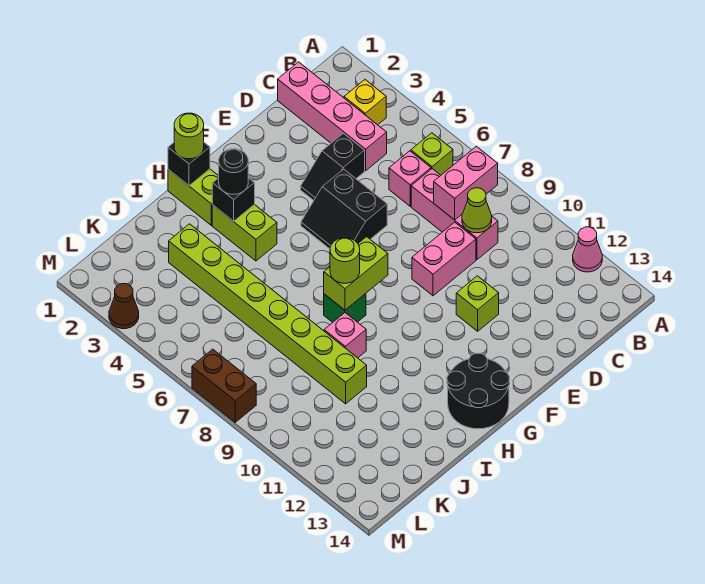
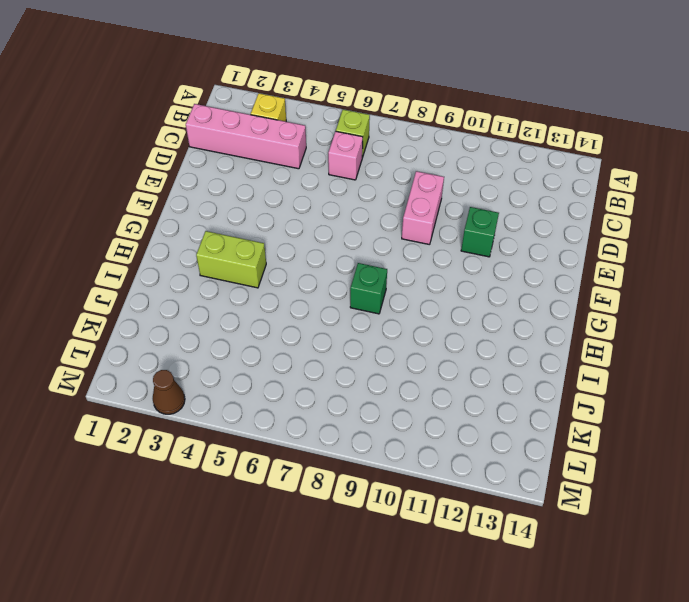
green 1x1 brick [461,207,499,257] -> lime 1x1 brick [456,276,499,331]
none -> pink 1x1 cone [573,227,602,272]
none -> pink 1x3 brick [411,169,498,260]
none -> black 1x2 slope [301,133,365,200]

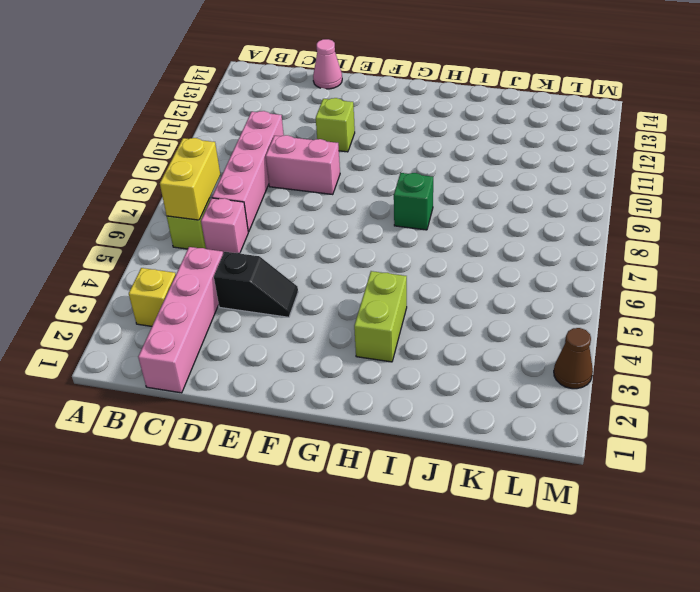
yellow 1x2 brick [160,138,220,220] -> none
pink 1x4 brick [212,111,284,232] -> pink 1x3 brick [411,169,498,260]
pink 1x1 cone [313,39,342,89] -> pink 1x1 cone moved to [573,227,602,272]
none -> black 2x2 slope [301,169,387,249]
none -> black 2x2 round brick [447,353,510,429]
none -> lime 1x2 brick [168,169,219,225]

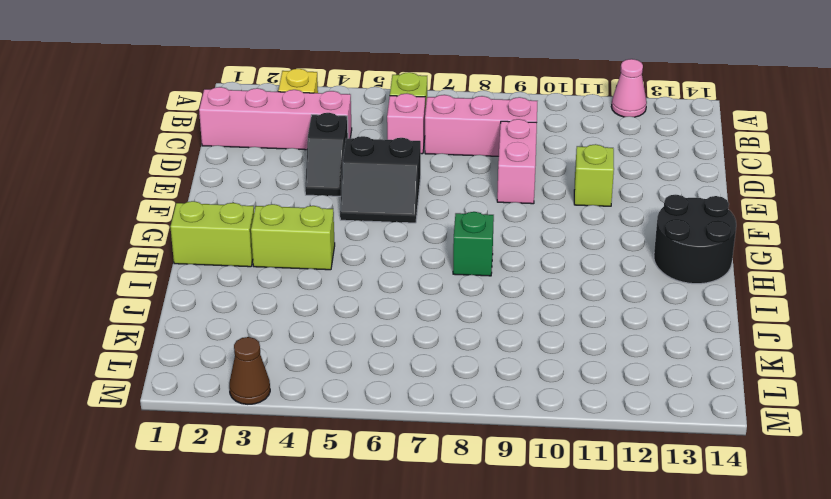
none -> pink 1x1 brick [324,313,366,358]
none -> lime 1x8 brick [169,224,367,404]
none -> brown 1x2 brick [192,349,256,422]

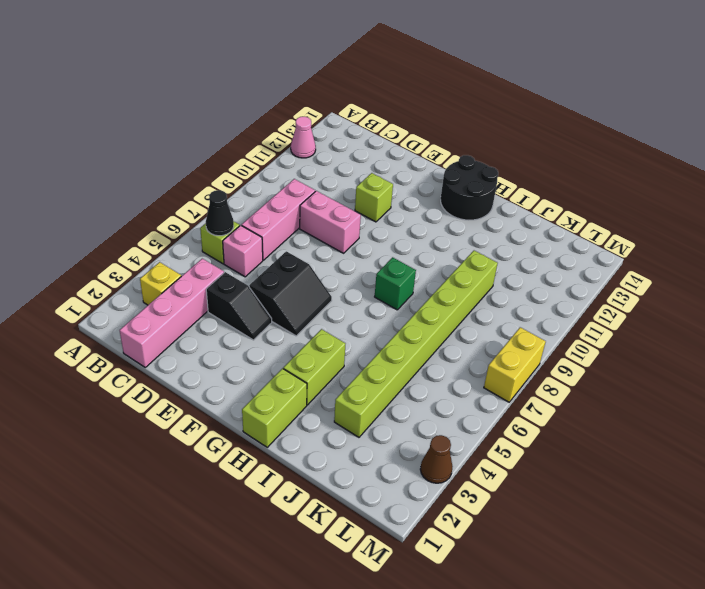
black 1x1 cone [206,190,234,236] -> none
yellow 1x2 brick [484,327,546,402] -> brown 1x2 brick [192,349,256,422]
none -> pink 1x1 brick [324,313,366,358]
none -> pink 1x2 brick [434,146,498,220]
none -> lime 1x1 cone [462,188,492,233]

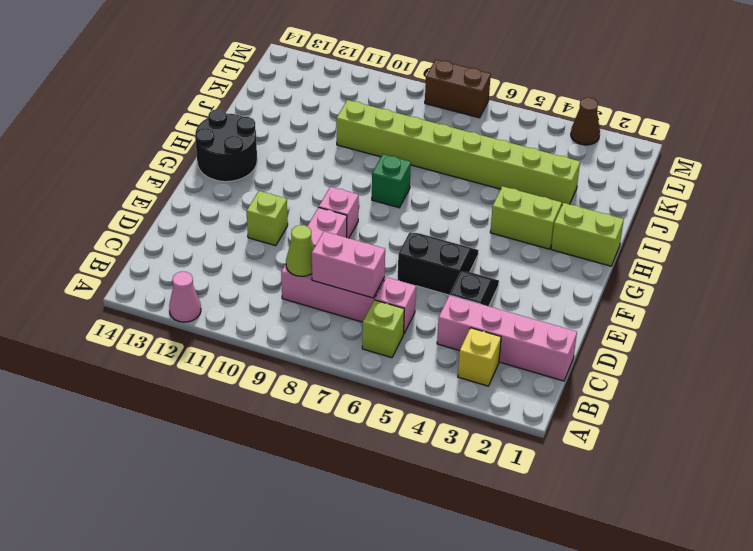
pink 1x2 brick [312,231,385,298] -> pink 1x2 brick turned to [434,146,498,220]
pink 1x1 brick [319,187,359,238] -> pink 1x1 brick moved to [324,313,366,358]
none -> lime 1x2 brick [324,237,388,310]
none -> black 1x1 brick [168,143,210,186]
none -> black 1x1 brick [212,178,255,221]

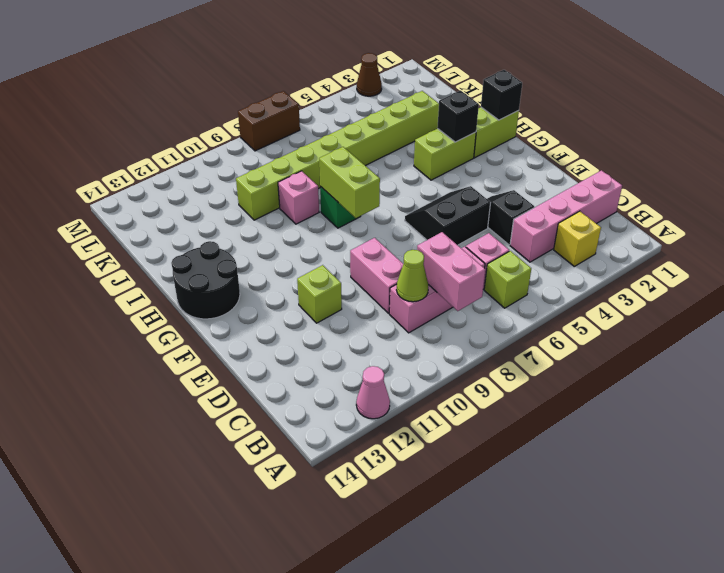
none -> lime 1x1 round brick [174,113,204,159]
none -> black 1x1 round brick [219,149,248,194]
none -> lime 1x1 round brick [330,238,360,283]

